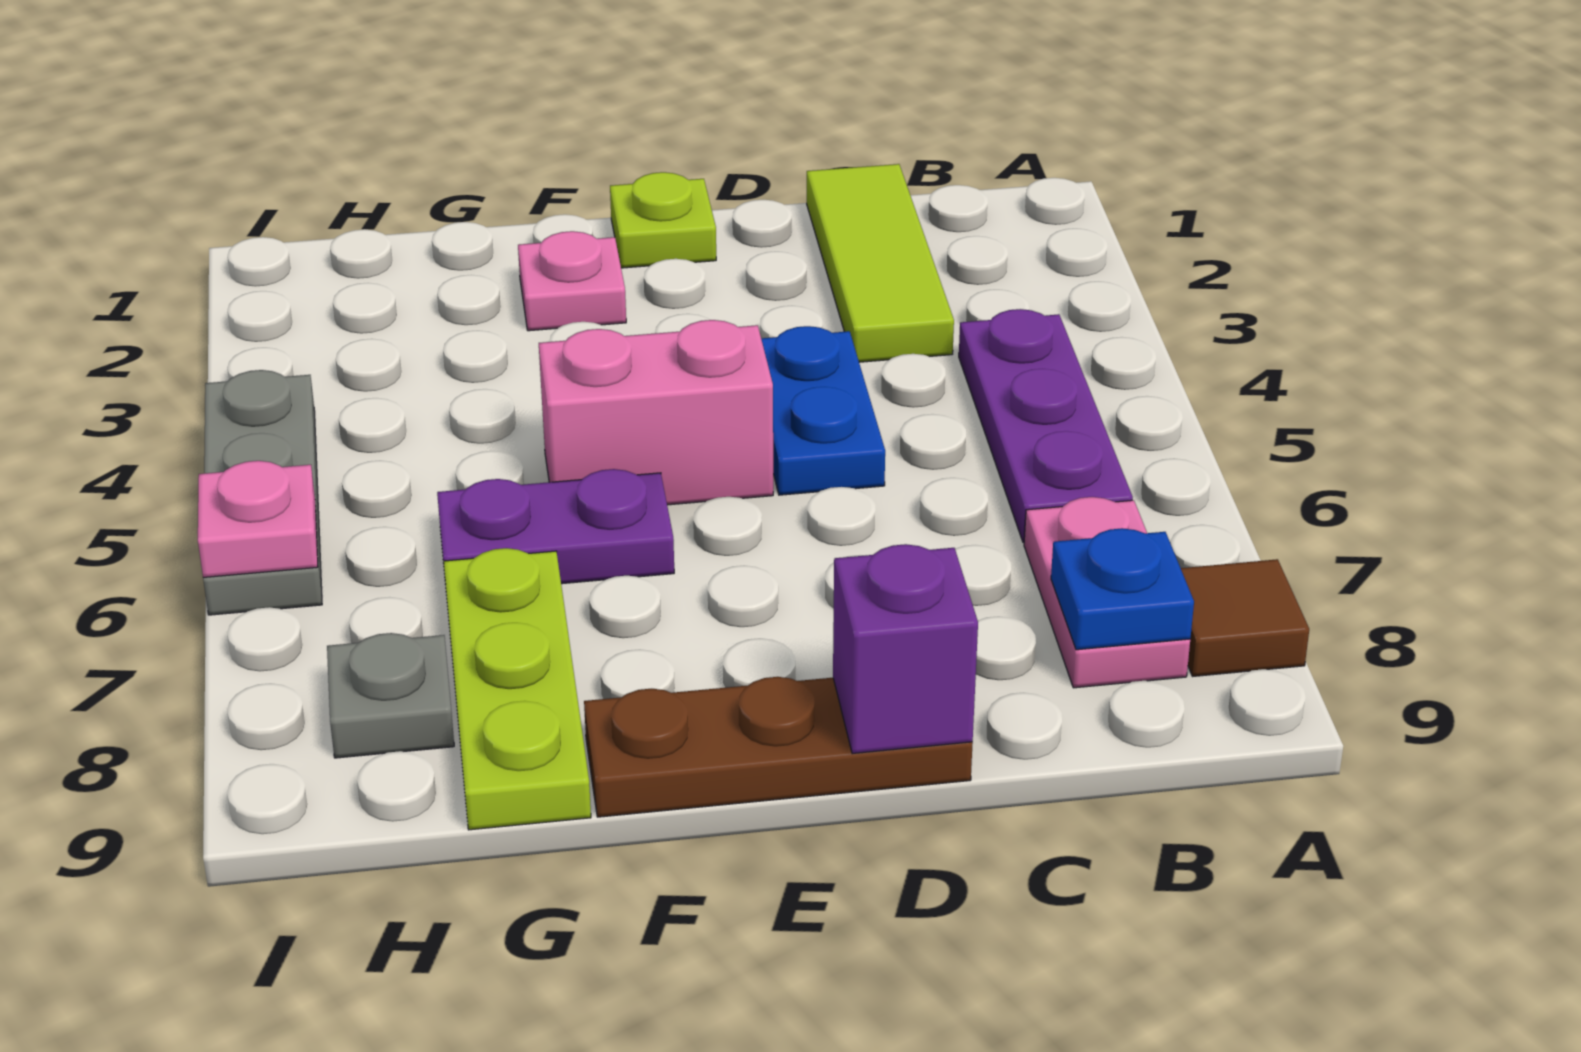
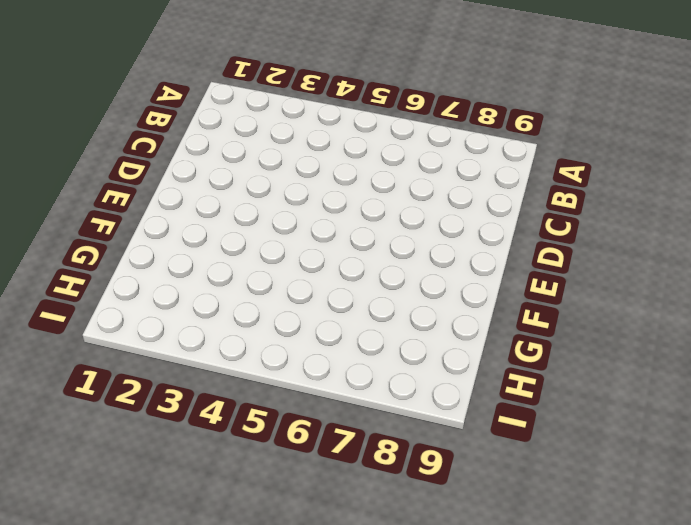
none -> brown 1x1 tile [1181,559,1309,676]
none -> purple 1x3 plate [959,309,1133,542]
none -> pink 1x2 plate [1024,497,1190,688]

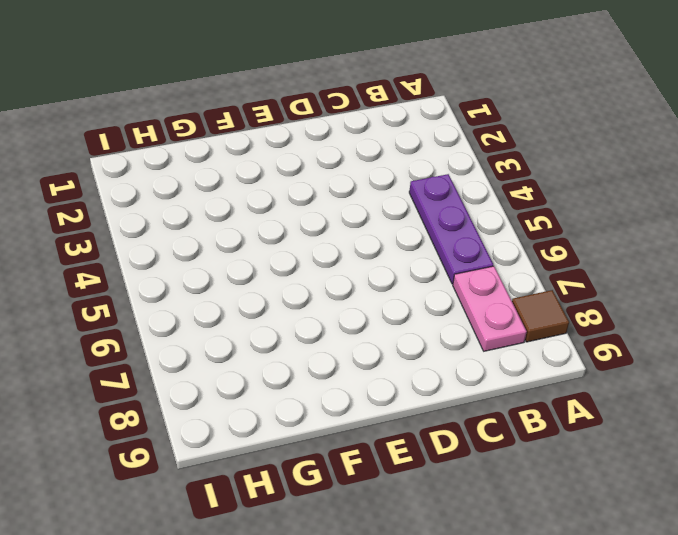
none -> lime 1x3 tile [807,164,954,362]
none -> blue 1x2 plate [761,326,885,495]
none -> brown 1x3 plate [584,677,973,817]

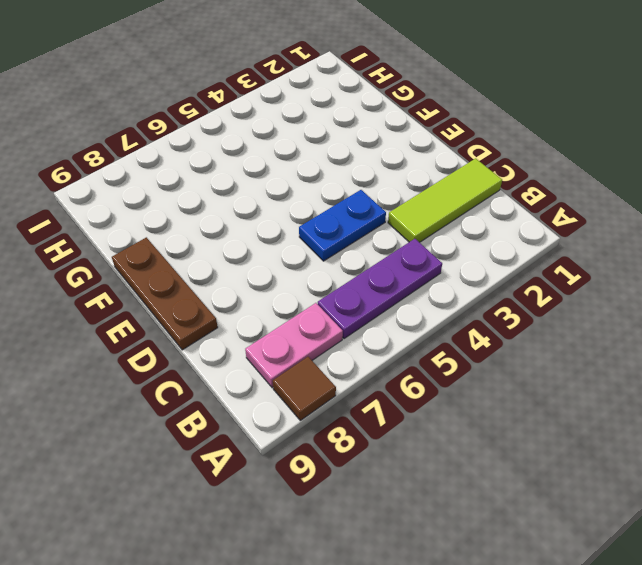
none -> lime 1x1 plate [610,172,716,268]
none -> pink 1x2 brick [539,320,773,505]
none -> pink 1x1 plate [518,231,626,331]

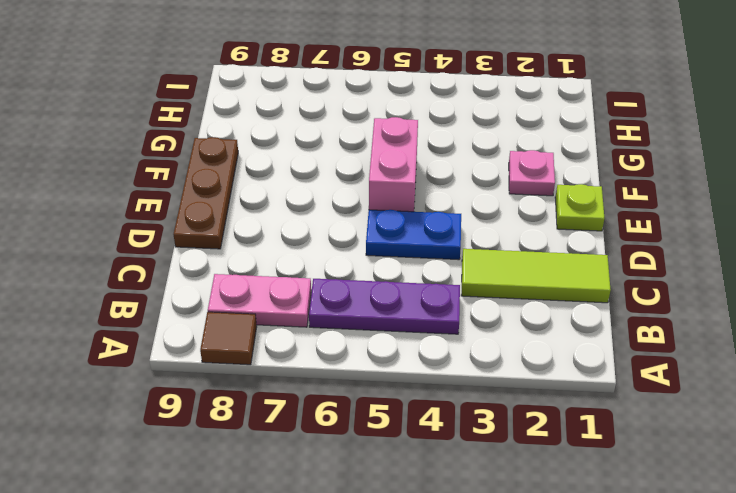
none -> purple 1x2 plate [437,469,674,584]
none -> lime 1x3 plate [444,548,591,830]
none -> grey 1x1 plate [327,633,454,758]

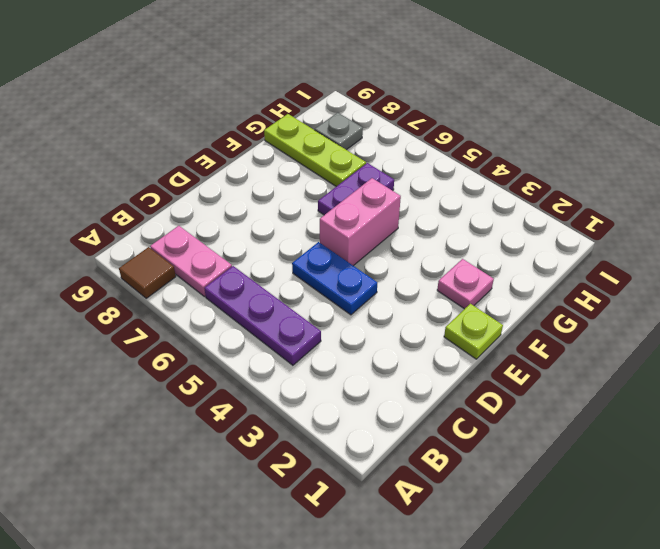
none -> lime 1x3 tile [807,164,954,362]
none -> brown 1x3 plate [584,677,973,817]
none -> grey 1x3 plate [203,370,322,615]

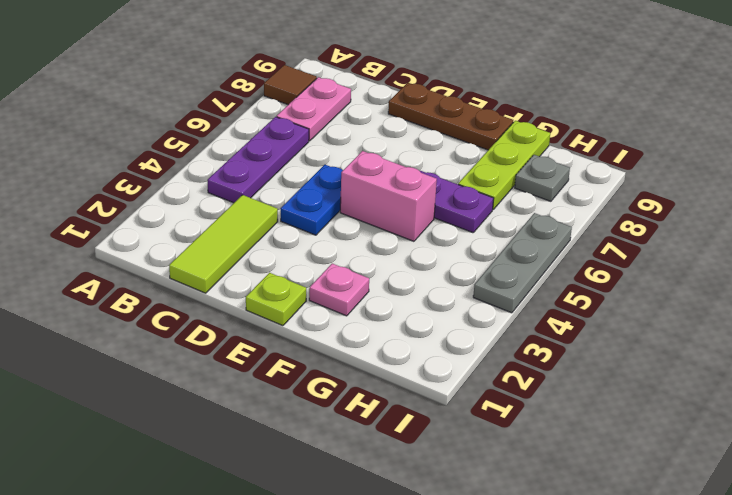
none -> blue 1x1 plate [1051,528,1194,650]
none -> purple 1x1 brick [833,544,978,754]
none -> pink 1x1 plate [198,461,318,577]

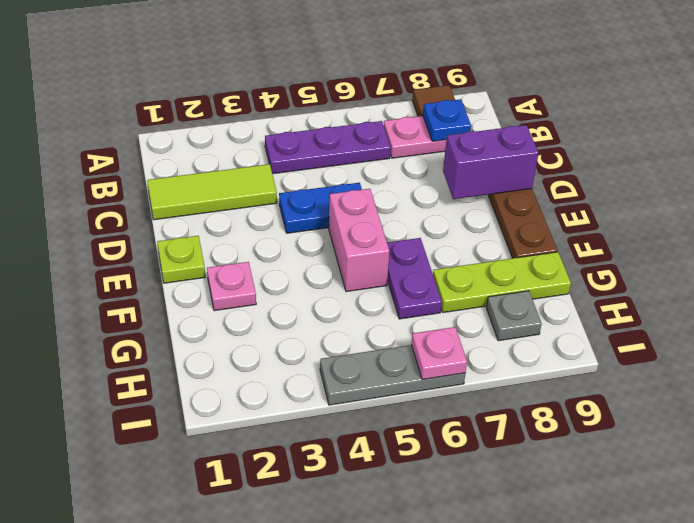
purple 1x2 brick [443,125,538,199] -> purple 1x1 brick [833,544,978,754]

